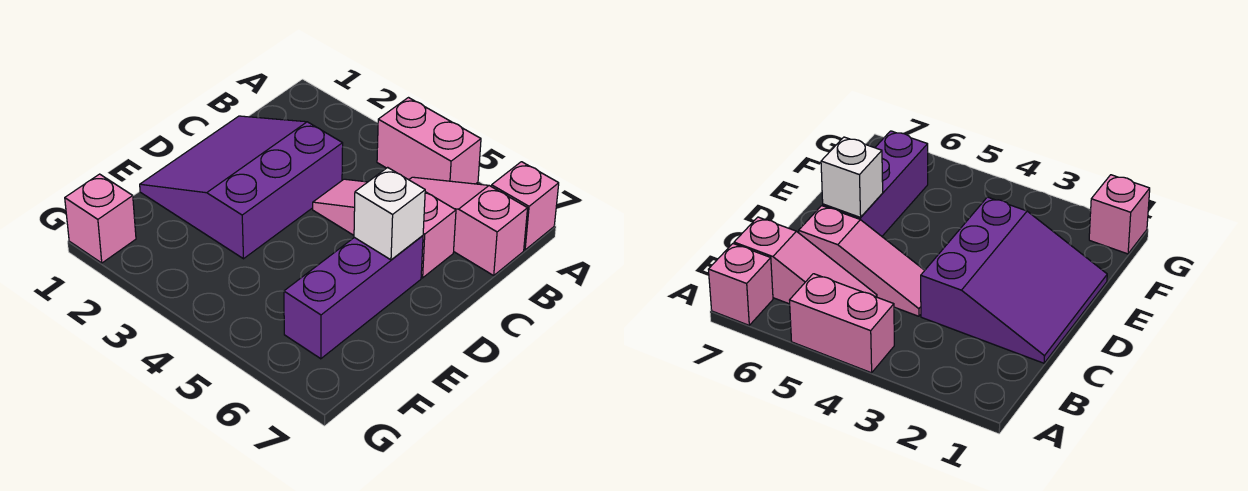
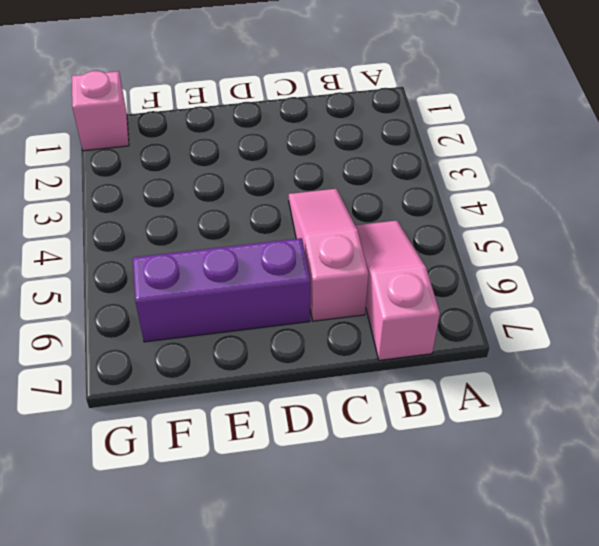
none -> pink 1x2 brick [377,98,481,184]
none -> pink 1x1 brick [491,162,559,250]

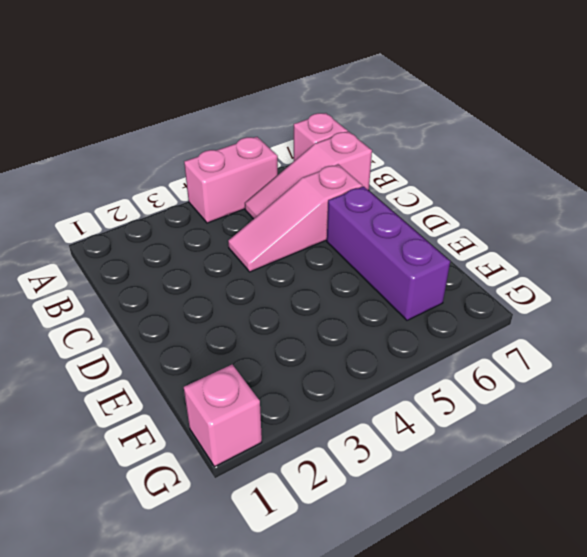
none -> purple 3x3 slope [140,116,343,259]
none -> white 1x1 brick [354,167,425,260]

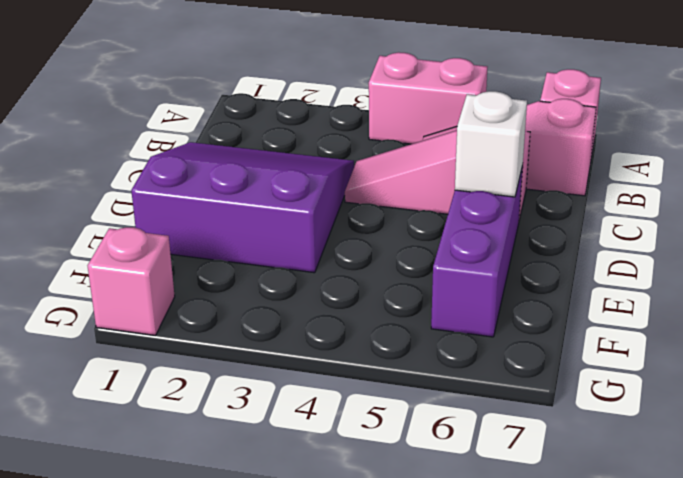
purple 3x3 slope [131,142,354,273] -> purple 3x3 slope turned to [140,116,343,259]

